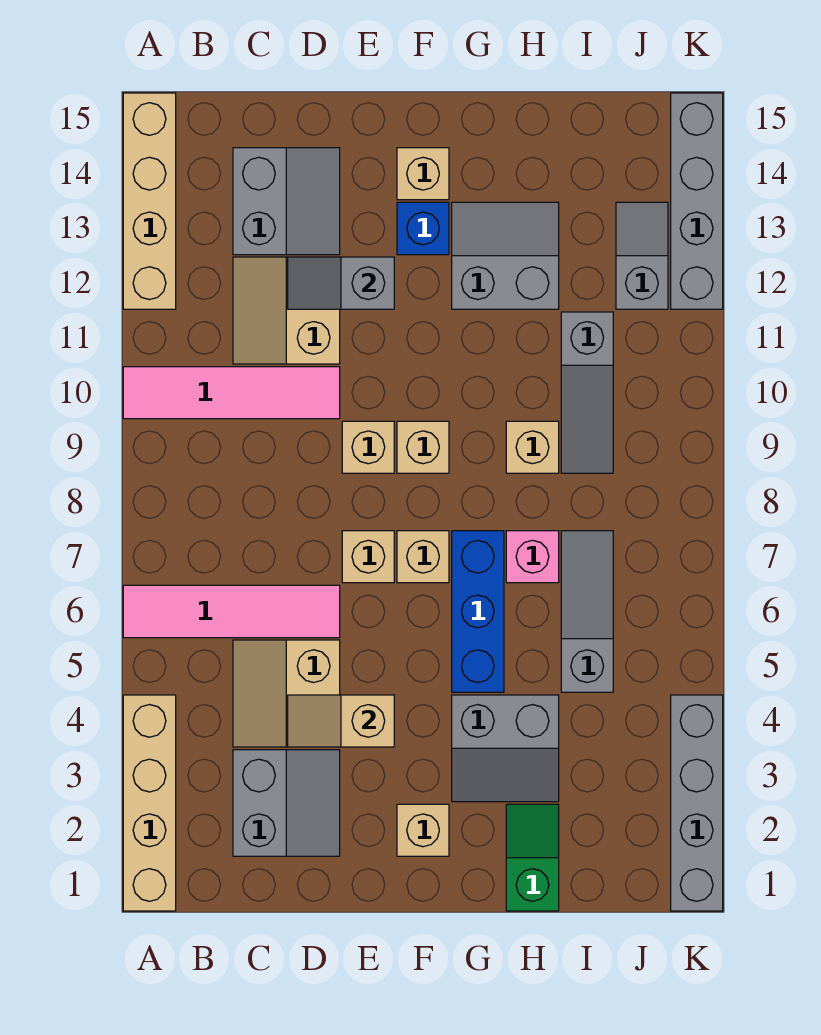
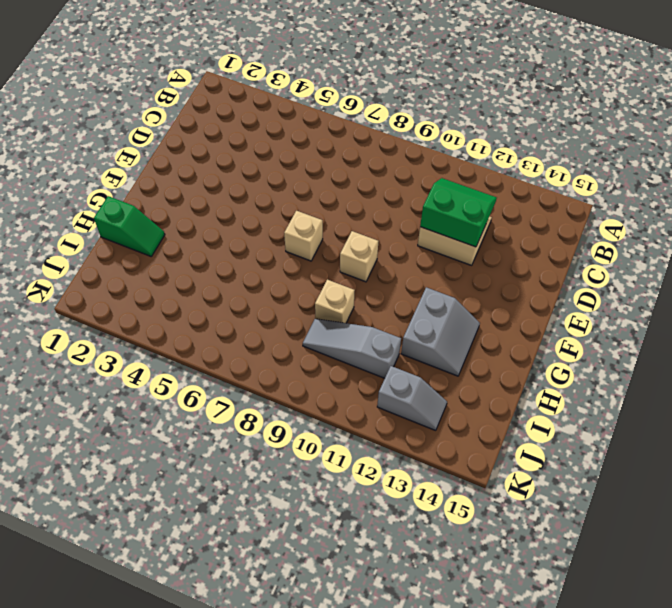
green 2x2 slope [420,178,497,247] -> grey 1x2 slope [288,257,394,309]
none -> tan 1x4 brick [123,695,176,911]
none -> pink 1x4 tile [123,585,340,638]
none -> pink 1x4 tile [123,367,340,419]

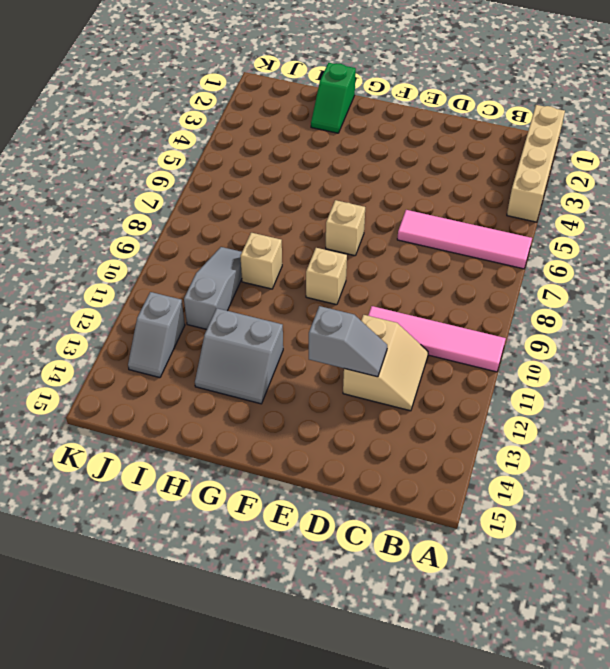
none -> tan 1x4 brick [123,93,176,309]
none -> grey 2x2 slope [233,750,340,856]
none -> tan 2x2 slope [233,640,340,747]

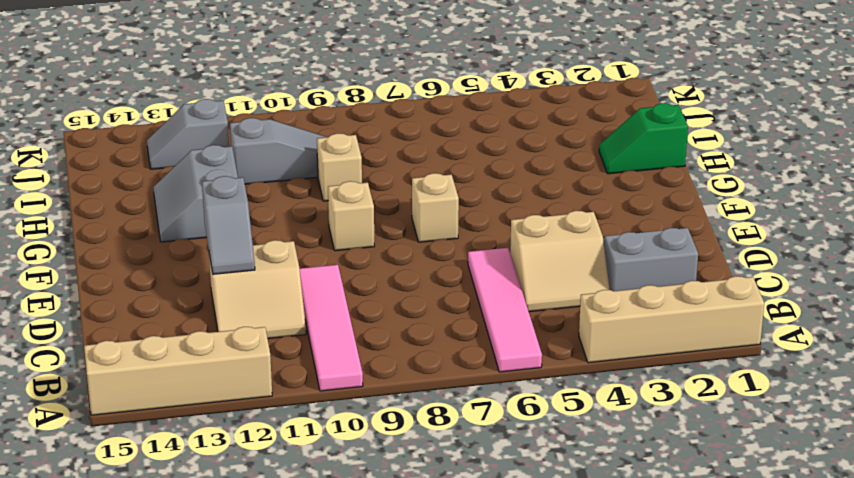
none -> grey 2x2 slope [233,148,340,255]
none -> tan 1x1 brick [342,531,394,583]
none -> tan 1x1 brick [342,421,394,473]

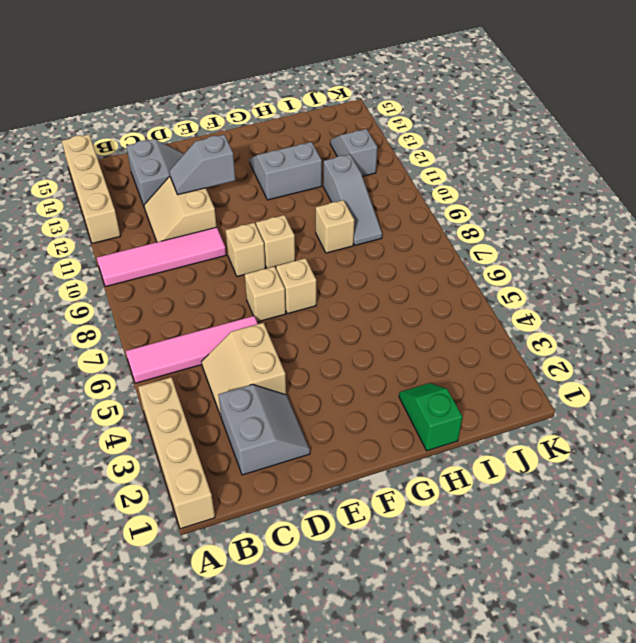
none -> tan 1x1 brick [397,804,449,856]
none -> blue 1x1 brick [397,202,449,255]
none -> tan 1x1 brick [397,148,449,200]

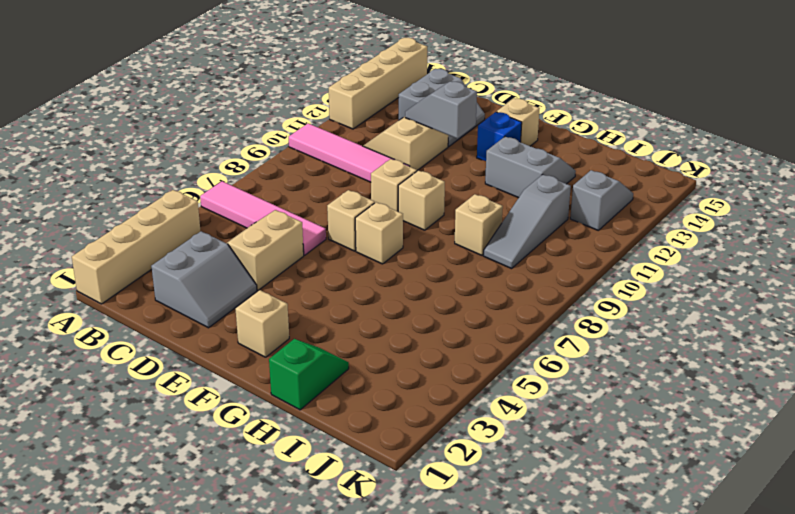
none -> grey 2x2 slope [452,695,559,802]
none -> blue 1x3 brick [452,531,504,692]
none -> pink 1x1 brick [506,531,559,583]

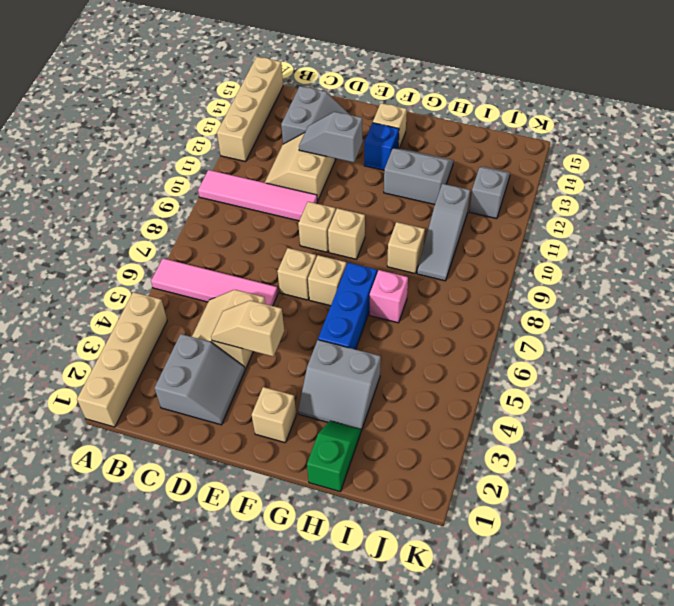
none -> grey 1x3 slope [561,531,613,692]
none -> grey 1x4 brick [671,695,723,911]
none -> grey 1x4 brick [671,93,723,309]

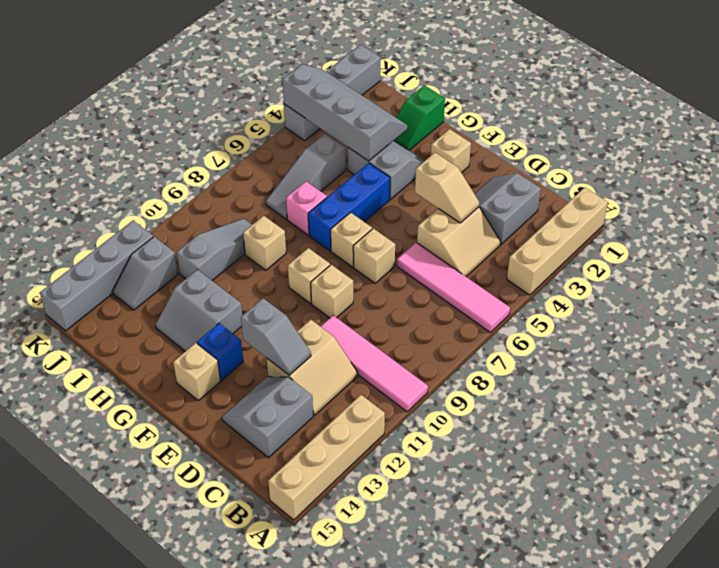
grey 2x4 slope [282,64,407,161] -> none

